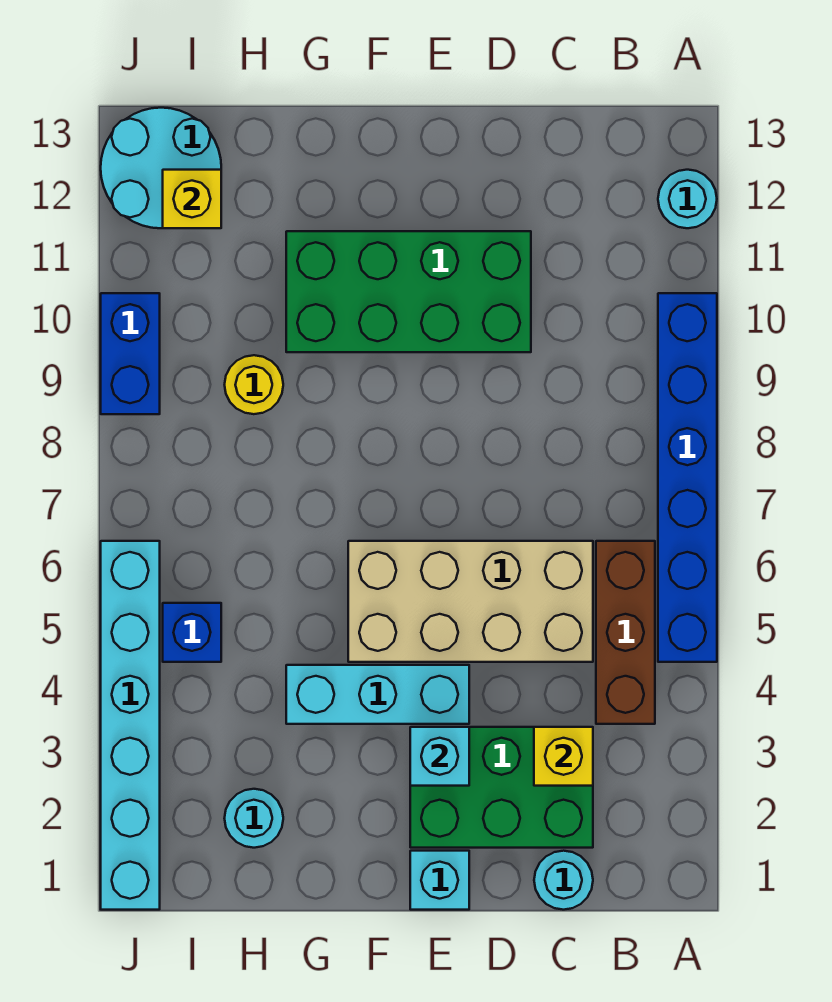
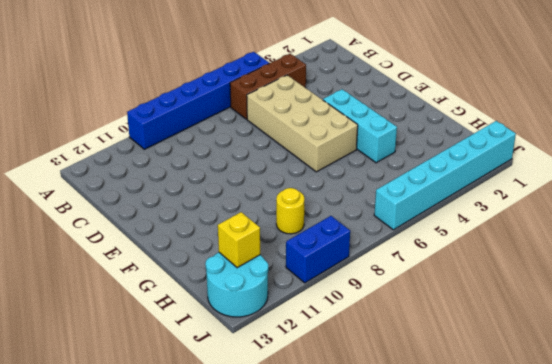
none -> cyan 1x1 round brick [658,170,717,228]
none -> cyan 1x1 round brick [534,851,593,910]
none -> green 2x3 brick [410,727,593,848]

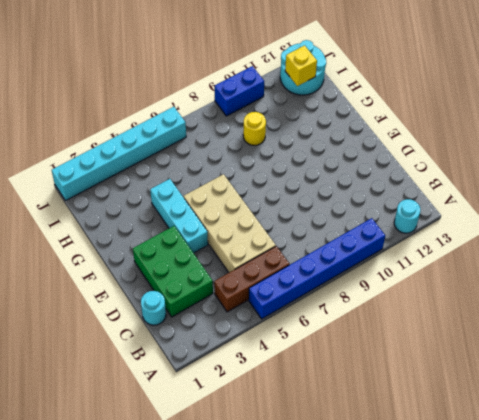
none -> green 2x4 brick [286,231,531,352]
none -> cyan 1x1 brick [410,851,469,910]
none -> cyan 1x1 round brick [224,789,283,848]

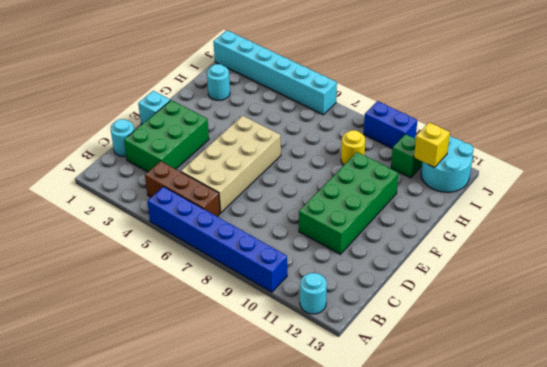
green 1x1 brick [391,134,422,178] -> none
none -> cyan 1x3 brick [286,665,469,724]
none -> blue 1x1 brick [163,603,221,662]
none -> yellow 1x1 brick [534,727,593,786]

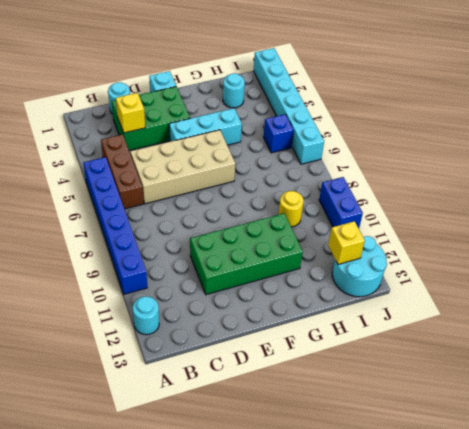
none -> cyan 1x1 brick [410,727,469,786]

